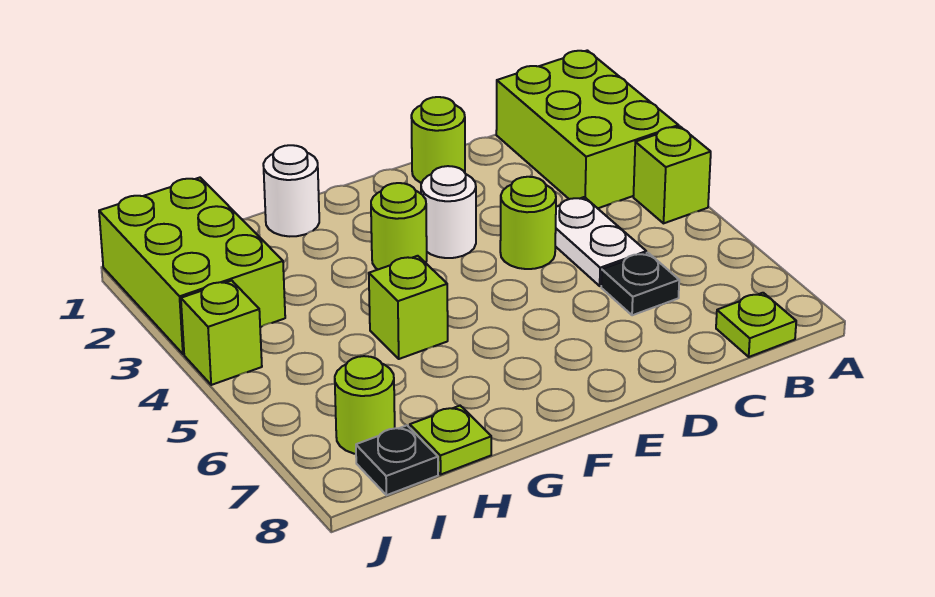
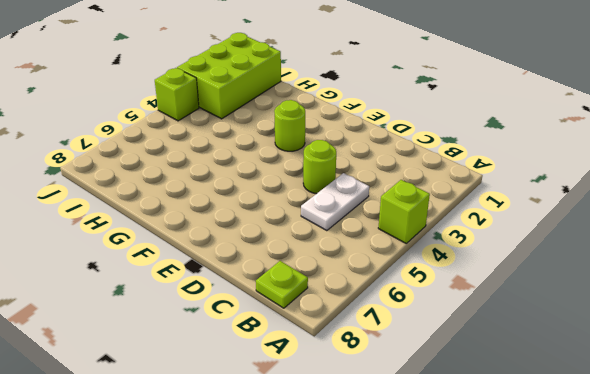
none -> lime 2x3 brick [496,50,679,208]
none -> black 1x1 plate [601,253,679,315]
none -> lime 1x1 round brick [411,97,465,183]

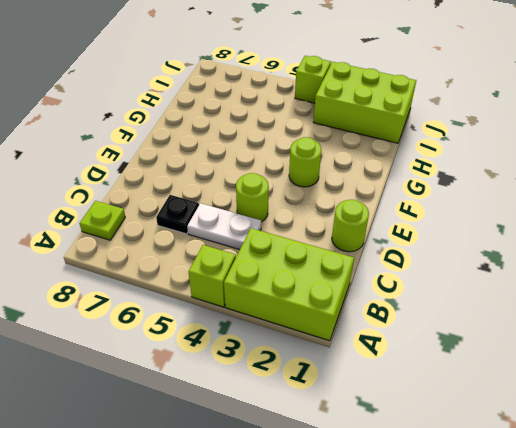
none -> white 1x1 round brick [421,166,476,258]
none -> white 1x1 round brick [263,145,319,236]
none -> lime 1x1 brick [369,256,448,359]

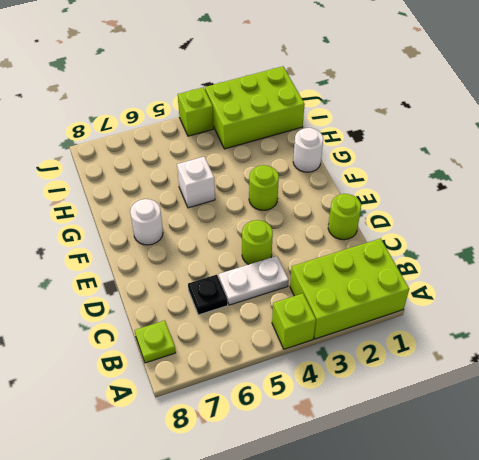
white 1x1 round brick [130,199,163,245] -> white 1x1 round brick moved to [421,166,476,258]
white 1x1 brick [177,157,215,208] -> lime 1x1 brick [369,256,448,359]
none -> lime 1x1 plate [410,406,491,474]
none -> lime 1x1 round brick [335,356,395,454]
none -> black 1x1 plate [356,425,438,495]

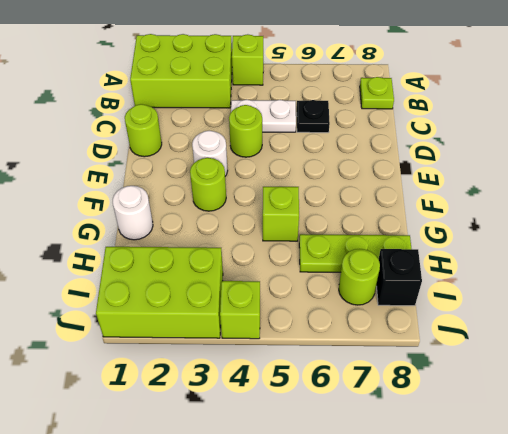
lime 1x3 plate [299,234,411,272] -> lime 1x1 plate [410,406,491,474]
black 1x1 brick [376,249,422,306] -> black 1x1 plate [356,425,438,495]

